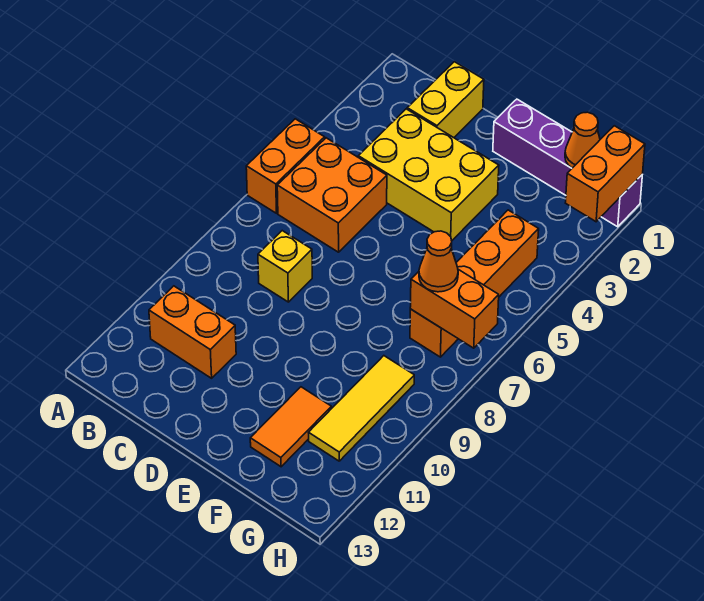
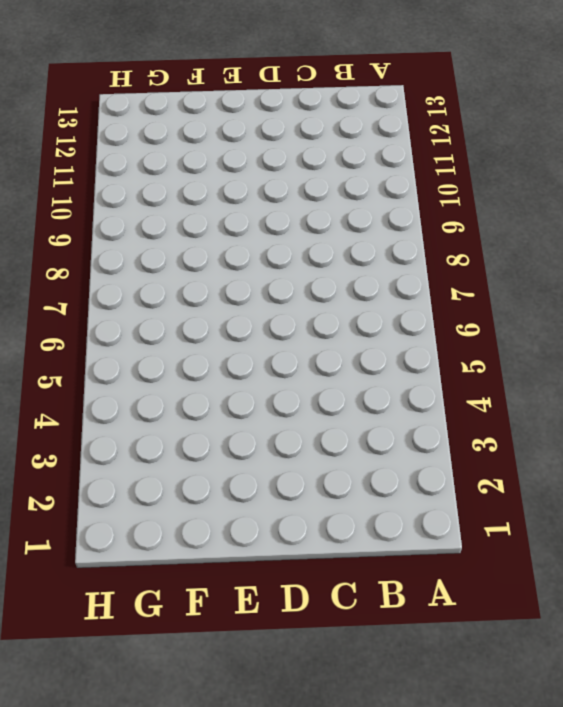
none -> orange 1x2 brick [246,119,325,213]
none -> orange 2x2 brick [277,138,387,252]
none -> orange 1x2 brick [149,286,236,378]

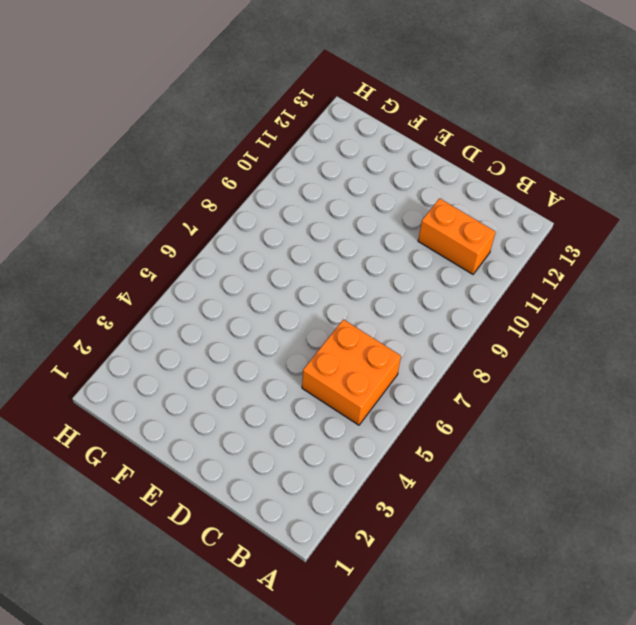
none -> orange 1x2 brick [246,119,325,213]
none -> yellow 1x2 brick [407,62,484,138]
none -> yellow 2x3 brick [358,109,499,241]

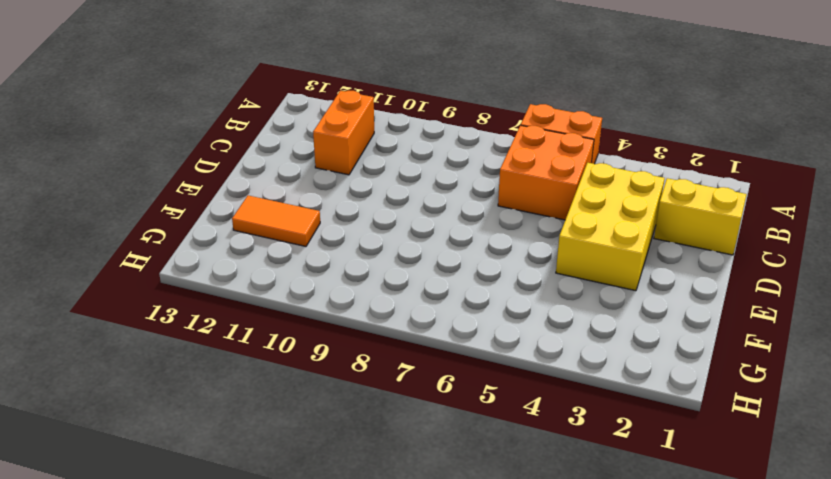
none -> yellow 1x1 brick [258,231,312,302]
none -> purple 1x4 brick [493,99,642,227]
none -> orange 1x4 brick [410,210,539,357]

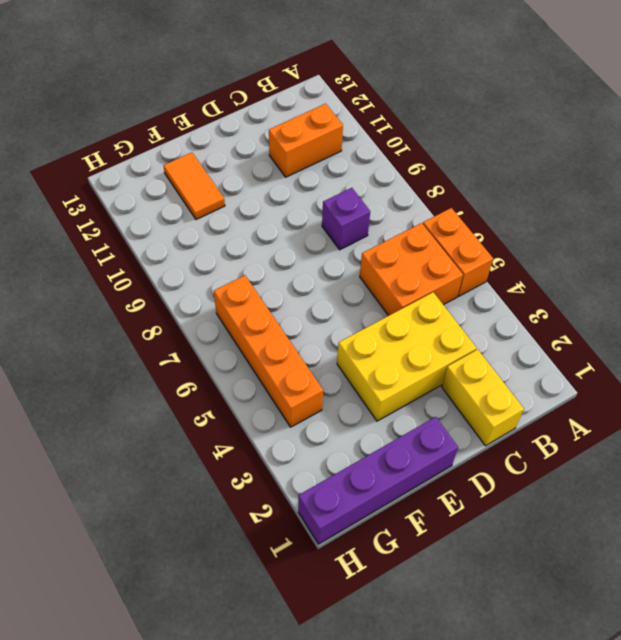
purple 1x1 brick [322,188,370,250] -> yellow 1x1 brick [258,231,312,302]
none -> yellow 1x3 tile [308,356,414,461]
none -> orange 1x1 cone [565,112,600,168]
none -> orange 1x2 brick [410,269,499,348]

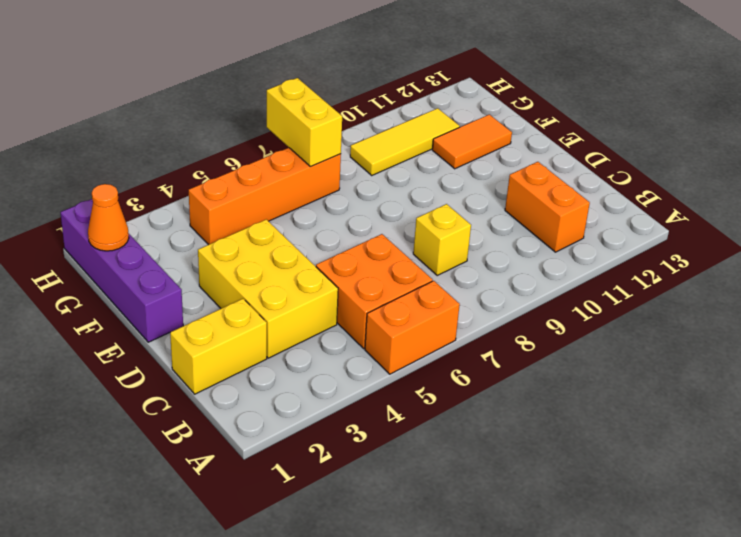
yellow 1x2 brick [267,78,342,166] -> orange 1x2 brick [410,269,499,348]
none -> orange 1x2 brick [566,126,645,222]
none -> orange 1x1 cone [419,231,458,292]

